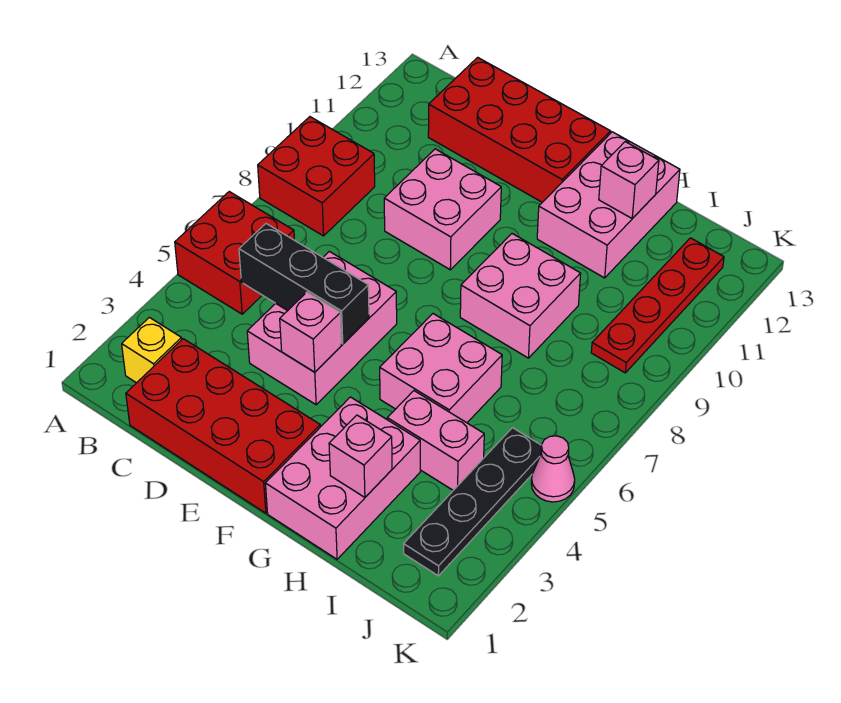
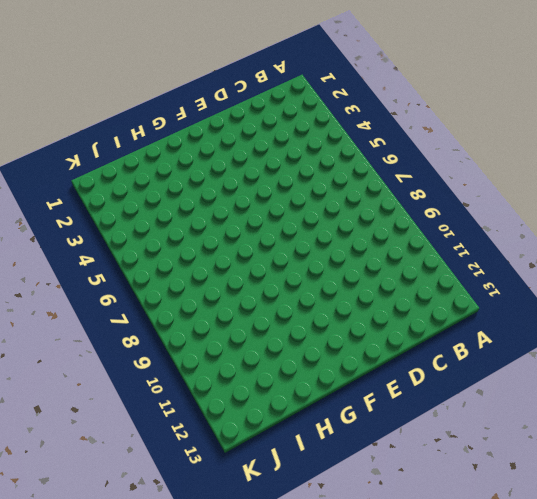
none -> red 2x2 brick [175,192,294,314]
none -> red 2x2 brick [258,117,375,236]
none -> yellow 1x1 brick [122,317,182,383]

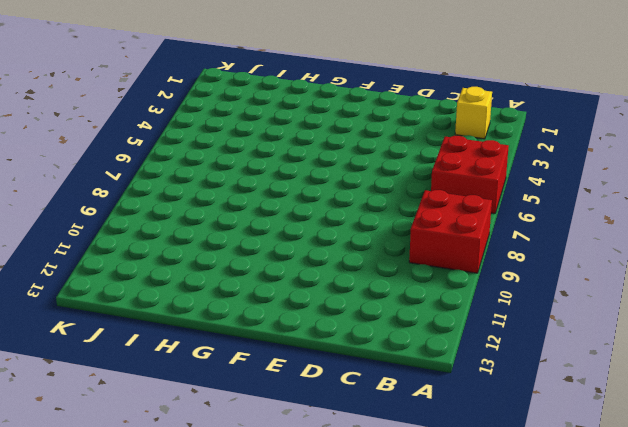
none -> red 2x4 brick [126,339,320,513]
none -> red 2x4 brick [428,57,610,202]
none -> pink 2x3 brick [247,251,397,405]

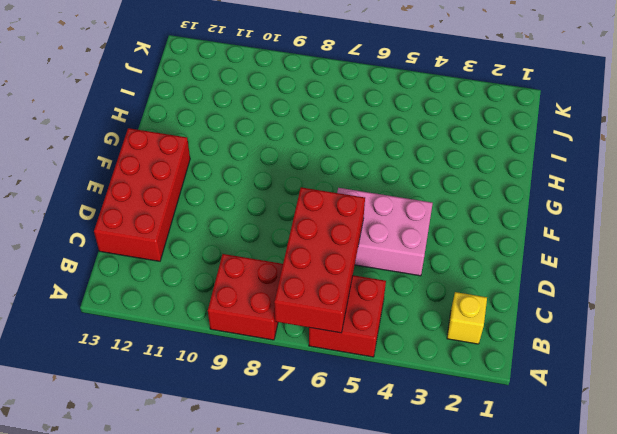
red 2x4 brick [274,187,365,333] -> red 2x4 brick moved to [126,339,320,513]
none -> pink 2x2 brick [384,149,501,270]
none -> pink 2x3 brick [265,397,420,559]
none -> pink 2x2 brick [380,314,502,423]

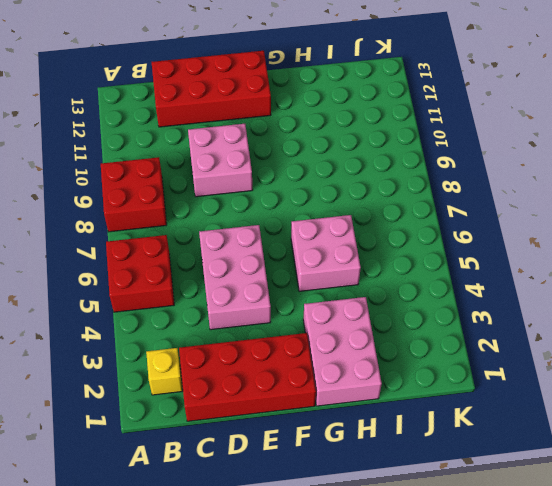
none -> pink 2x2 brick [460,234,581,358]
none -> pink 2x3 brick [537,132,680,278]
none -> pink 1x2 brick [387,391,484,490]

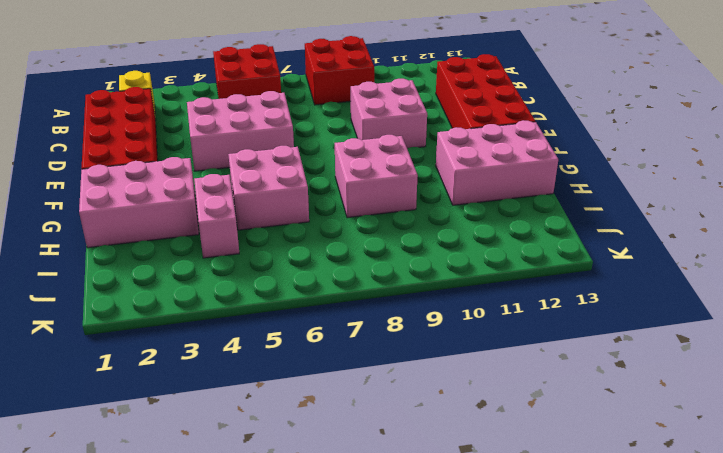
none -> black 1x4 plate [404,428,541,576]
none -> red 1x4 plate [591,238,724,373]
none -> pink 1x1 cone [531,436,575,502]

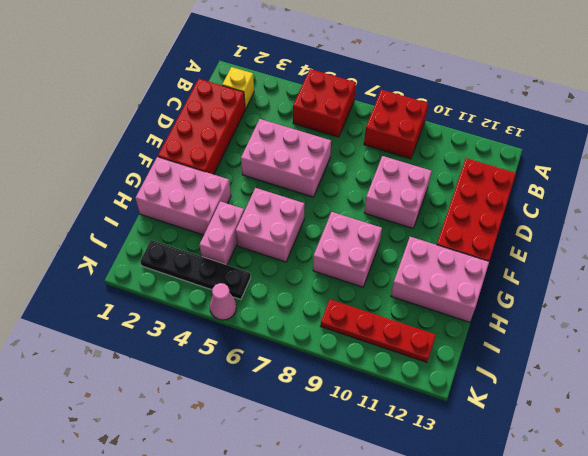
none -> black 1x3 brick [239,224,369,344]
none -> pink 1x1 brick [280,292,341,372]
none -> pink 1x1 brick [329,415,392,497]

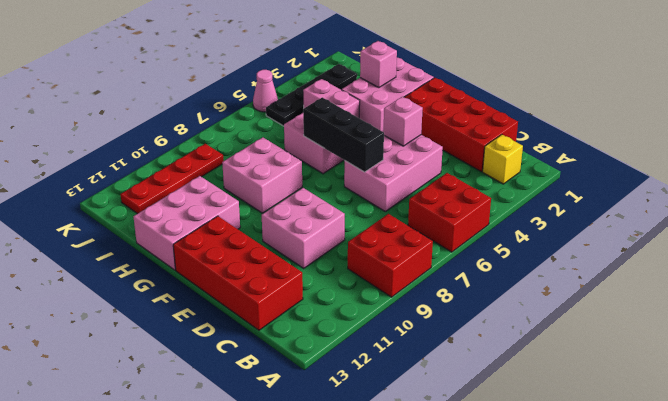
black 1x3 brick [303,97,384,172] -> black 1x3 brick moved to [239,224,369,344]
none -> pink 1x1 brick [599,142,659,219]

